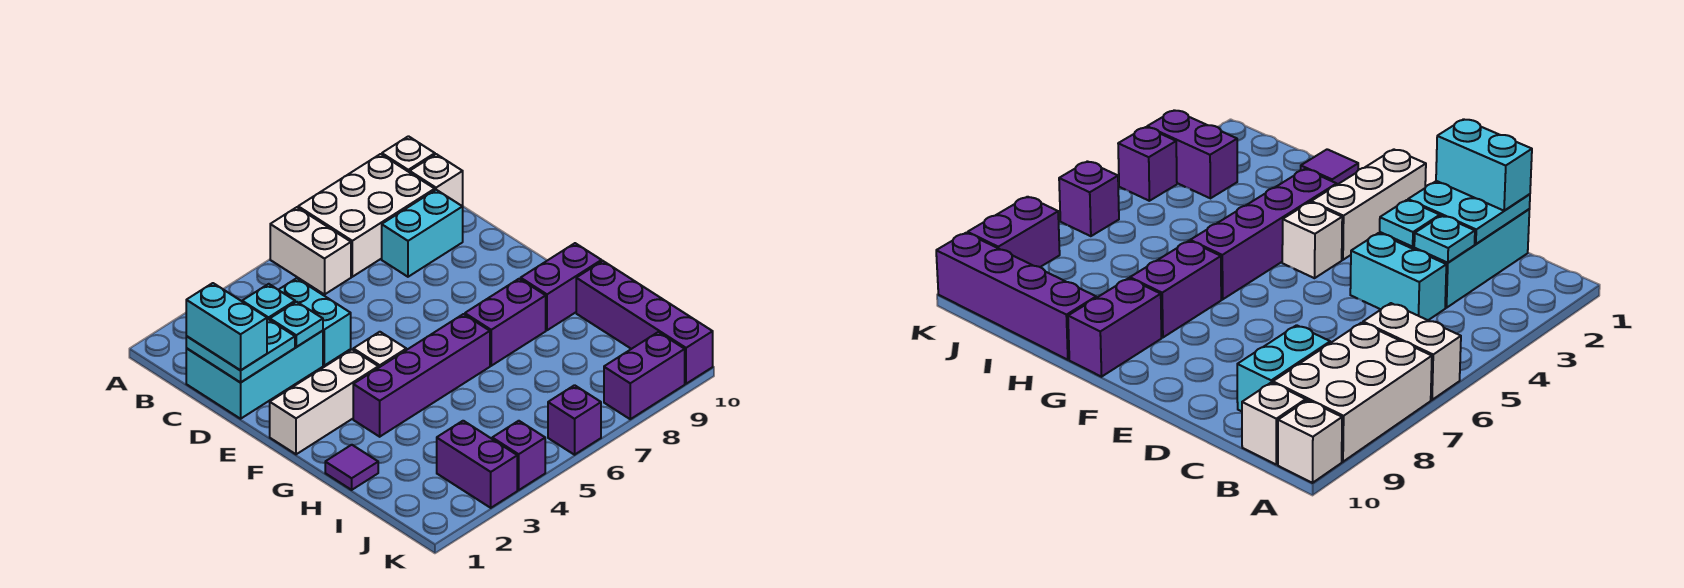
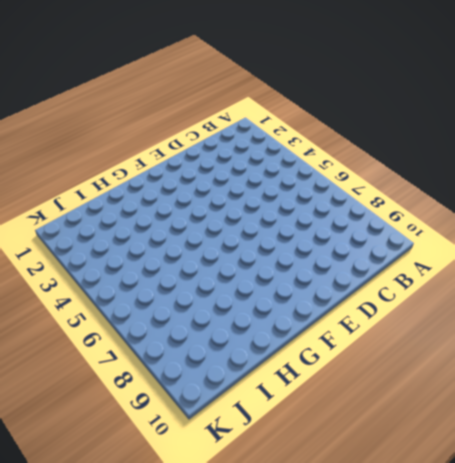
none -> white 1x2 brick [270,207,351,294]
none -> white 2x3 brick [298,154,435,277]
none -> white 1x1 brick [382,136,435,172]

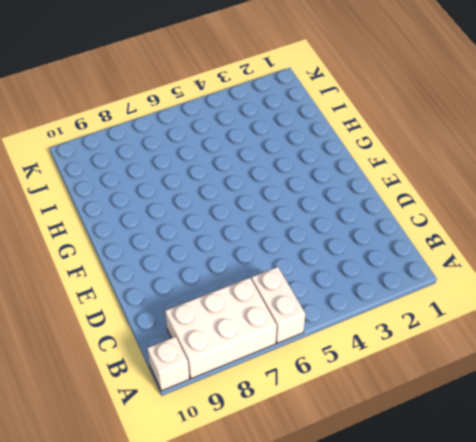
none -> white 1x1 brick [410,154,463,206]
none -> cyan 2x3 brick [186,331,323,419]
none -> cyan 1x2 brick [279,278,351,365]

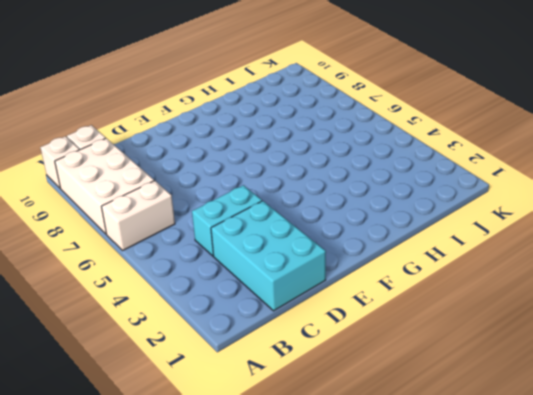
none -> cyan 1x2 brick [382,190,463,277]
none -> white 1x3 brick [270,350,378,454]
none -> white 1x1 brick [353,332,406,368]

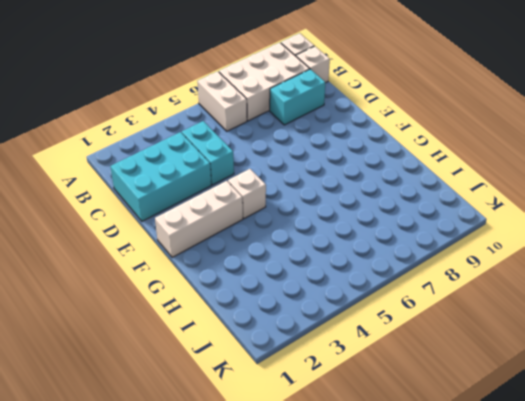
none -> purple 1x4 brick [353,314,490,437]
none -> purple 1x2 brick [465,279,546,366]
none -> purple 1x2 brick [521,243,602,330]

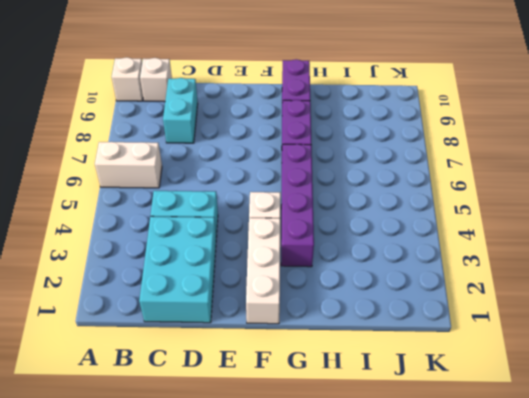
none -> white 2x3 brick [298,154,435,277]
none -> purple 1x1 tile [325,445,378,490]
none -> purple 1x4 brick [576,261,713,384]

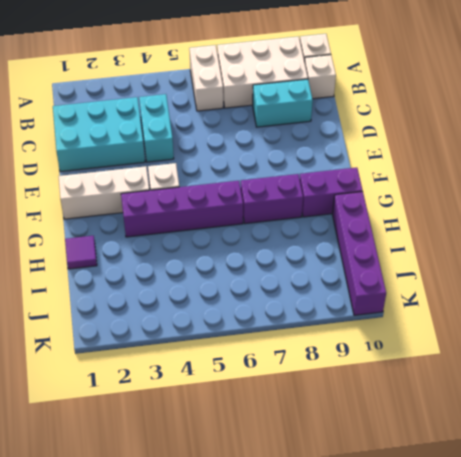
none -> purple 1x2 brick [437,421,517,508]
none -> purple 1x1 brick [492,421,545,490]
none -> purple 1x1 brick [548,385,601,455]

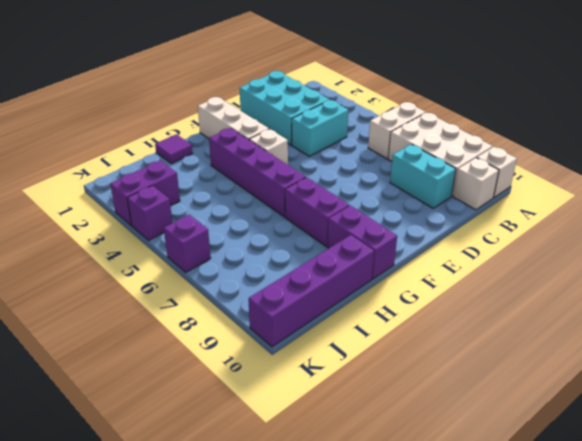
none -> purple 1x2 brick [604,332,685,419]
none -> cyan 2x2 plate [186,319,295,383]
none -> cyan 1x1 plate [242,284,295,320]

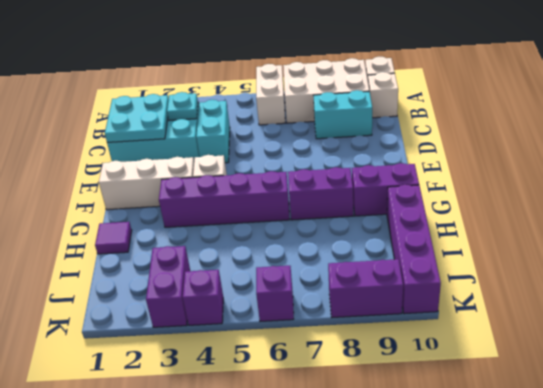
none -> cyan 1x1 plate [270,302,323,347]
none -> cyan 1x2 brick [186,283,267,370]

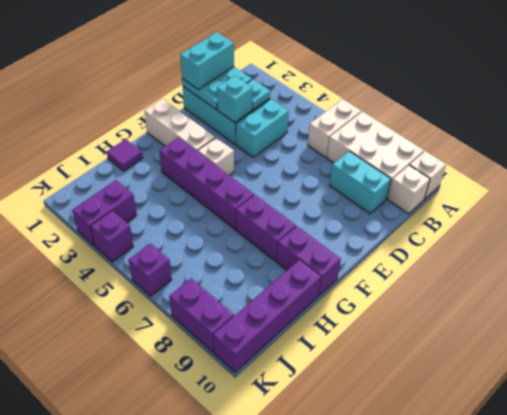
cyan 1x1 brick [217,76,253,122] -> cyan 1x1 plate [270,302,323,347]

